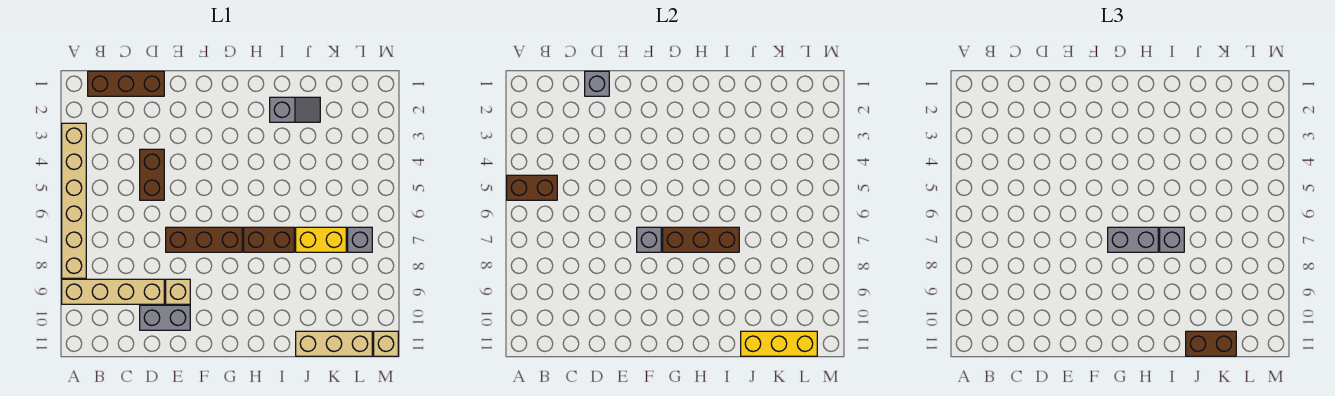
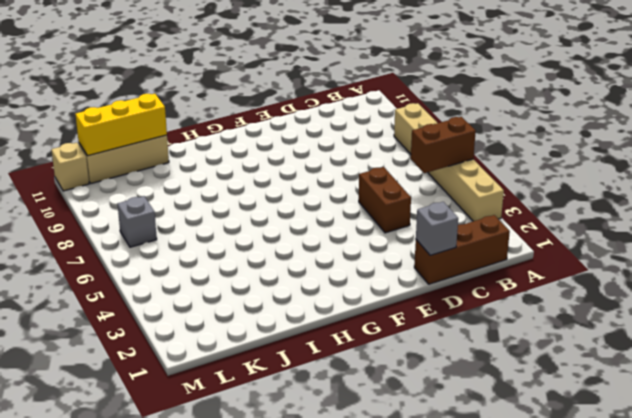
none -> tan 1x4 brick [62,279,164,304]
none -> grey 1x2 brick [140,305,190,330]
none -> brown 1x3 brick [166,227,242,252]

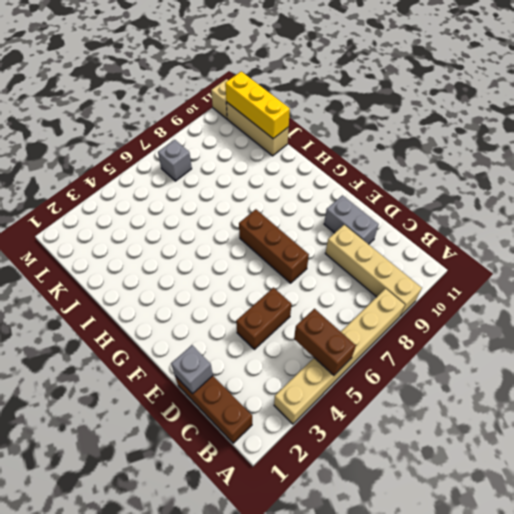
none -> tan 1x1 brick [166,279,190,304]
none -> brown 1x2 brick [244,227,294,252]
none -> grey 1x2 slope [270,97,320,122]

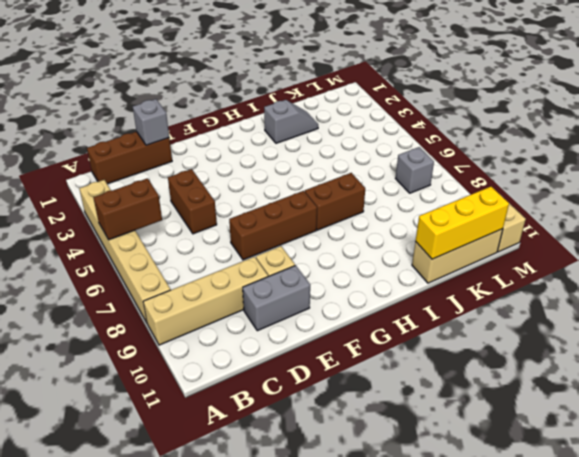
none -> yellow 1x2 brick [296,227,346,252]
none -> grey 1x1 brick [637,227,661,252]
none -> brown 1x3 brick [663,227,739,252]

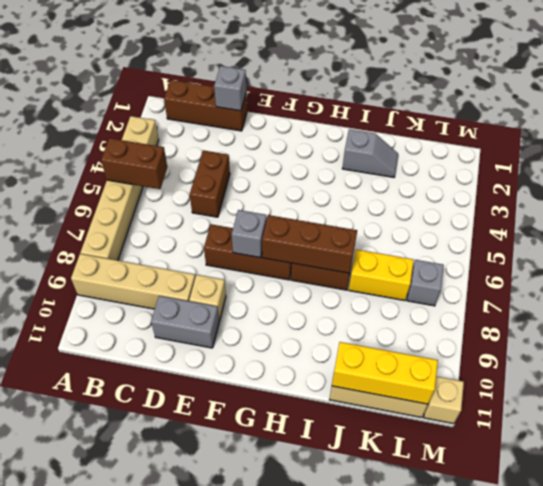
none -> grey 1x2 brick [1108,227,1158,252]
none -> grey 1x1 brick [1160,227,1184,252]
none -> brown 1x2 brick [1186,331,1236,356]

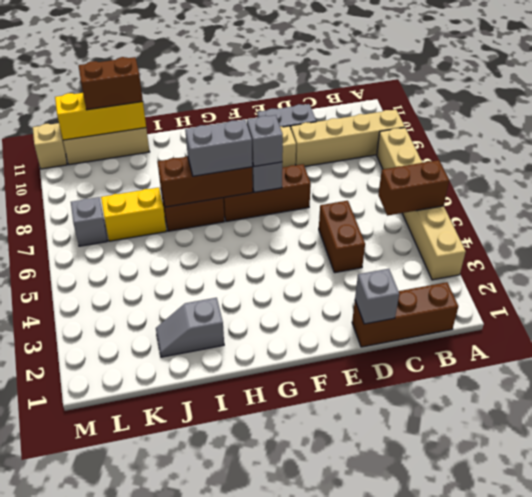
grey 1x1 brick [247,115,283,166] -> grey 1x1 brick moved to [1160,227,1184,252]

